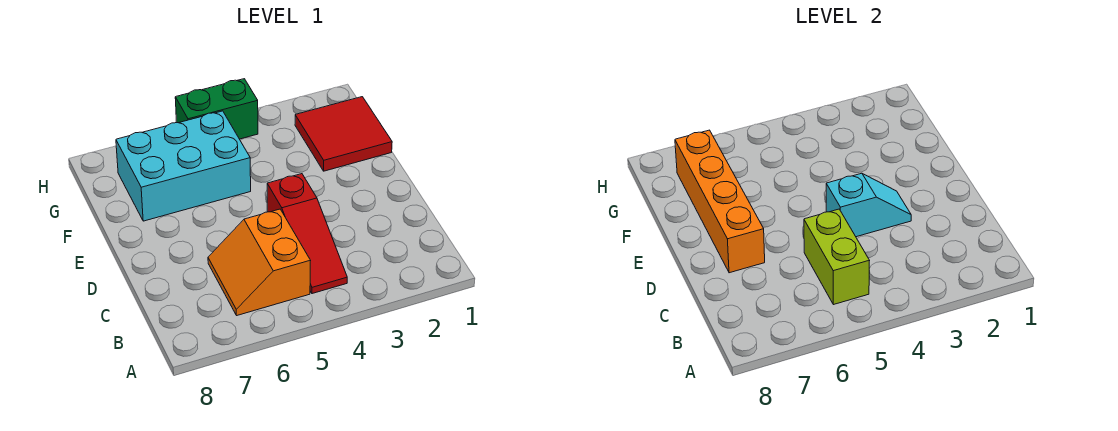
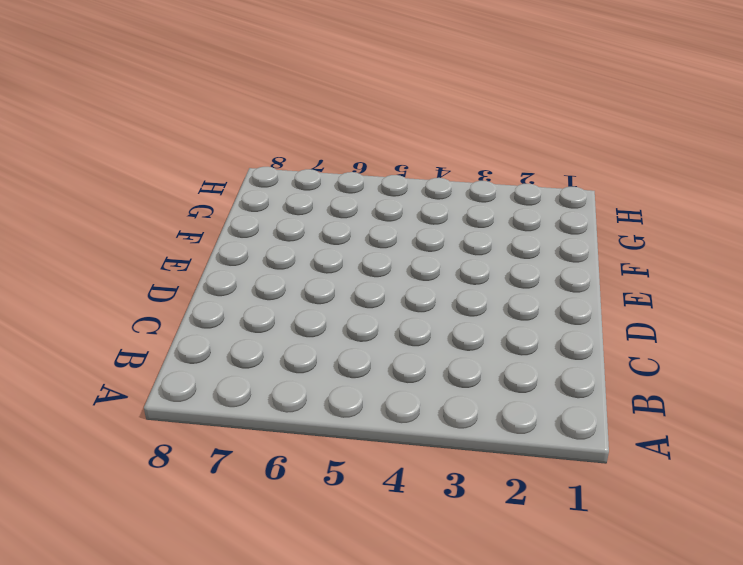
none -> red 1x3 slope [267,174,347,294]
none -> orange 2x2 slope [208,209,311,315]

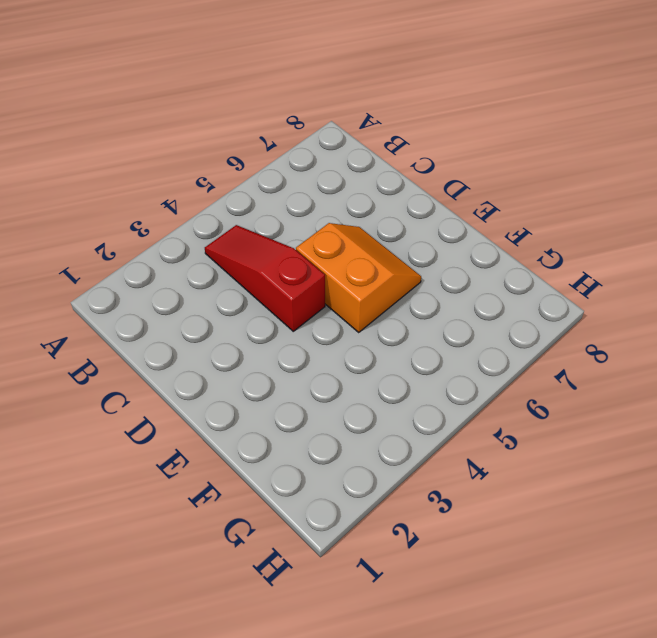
orange 2x2 slope [296,223,421,332] -> orange 2x2 slope moved to [208,209,311,315]
none -> red 2x2 tile [295,97,392,171]
none -> cyan 2x3 brick [116,111,251,221]

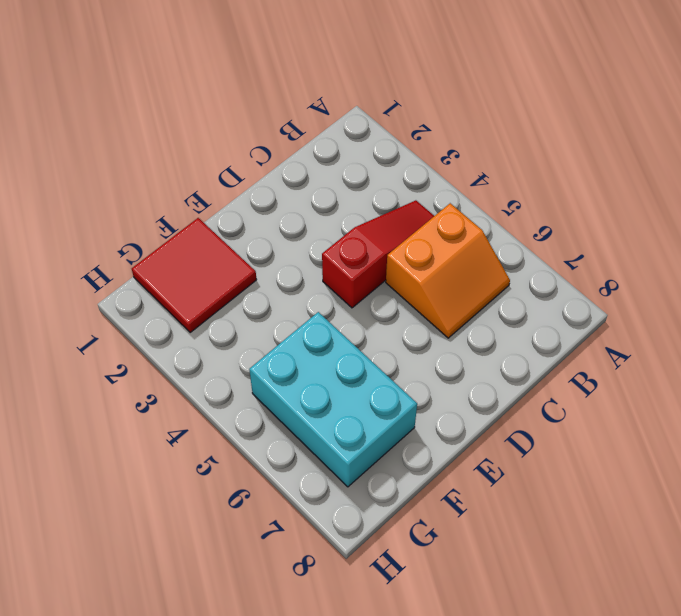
none -> green 1x2 brick [175,79,258,139]
none -> lime 1x2 brick [804,209,870,305]

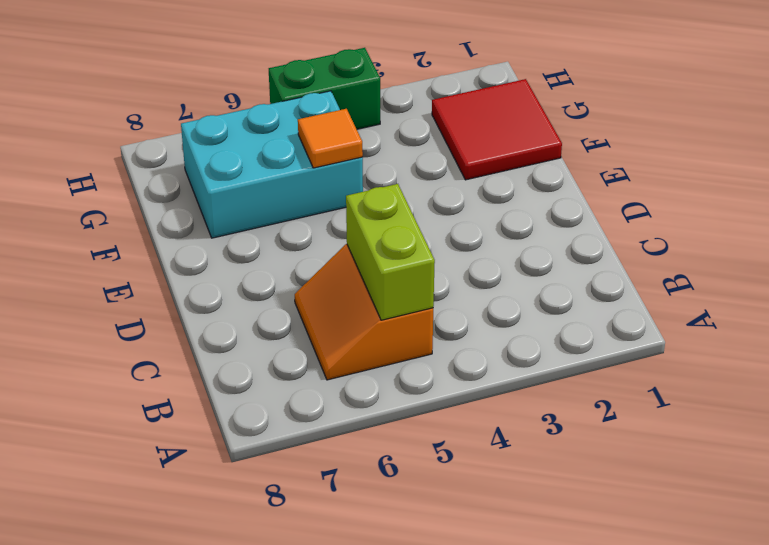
orange 1x1 tile [298,109,363,168] -> none
none -> red 1x3 slope [267,174,347,294]
none -> cyan 1x2 slope [826,173,911,237]

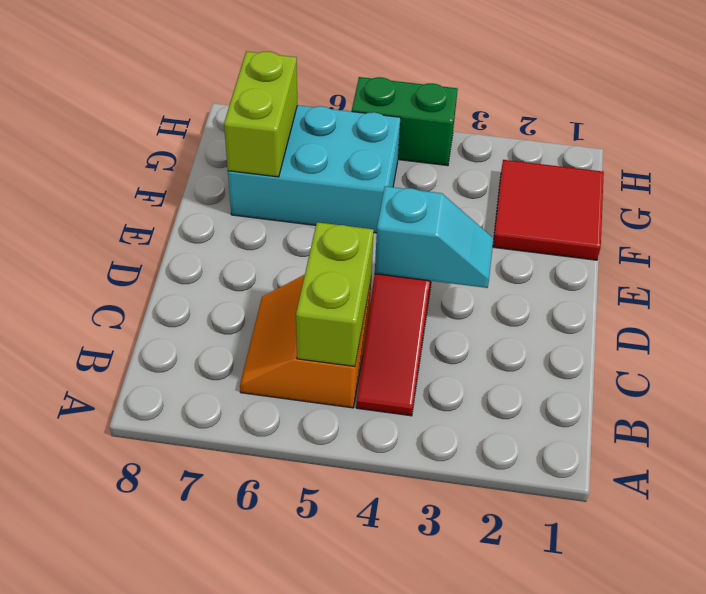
lime 1x2 brick [224,51,297,177] -> orange 1x4 brick [675,130,765,273]

